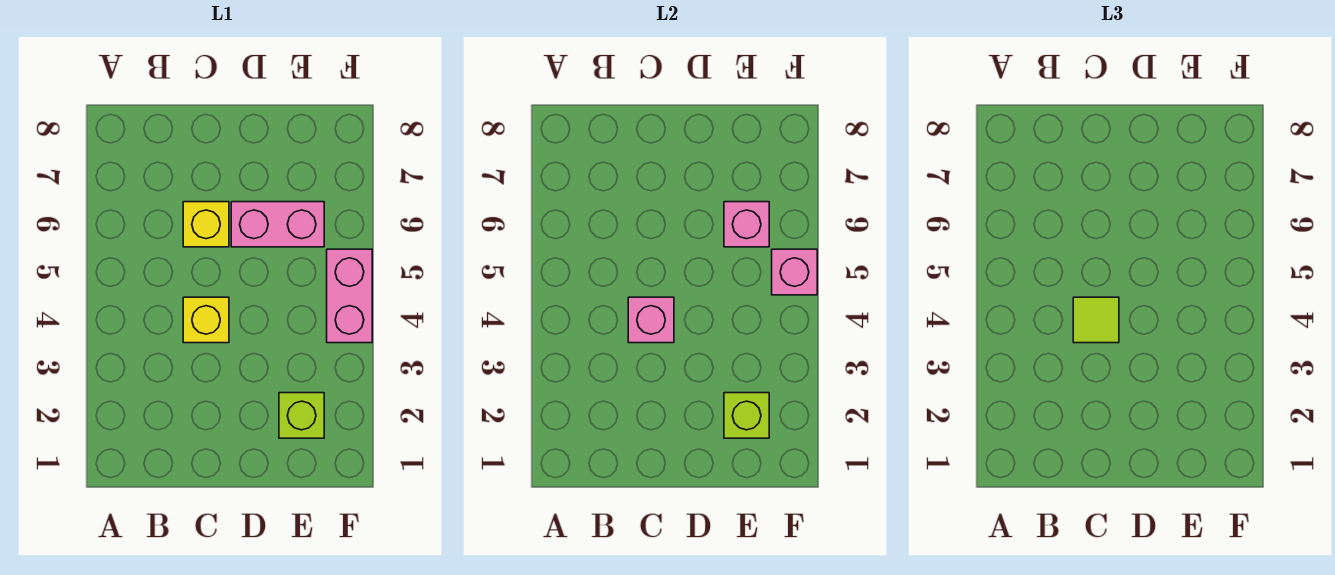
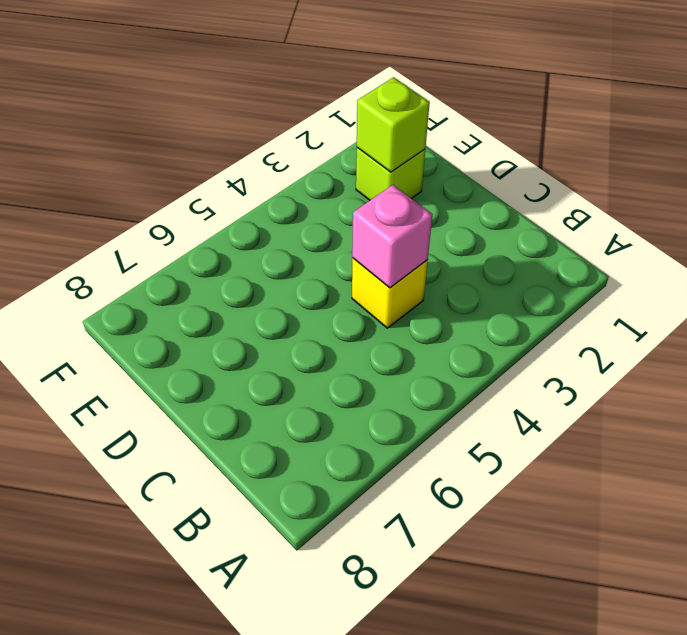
none -> yellow 1x1 brick [183,202,229,247]
none -> pink 1x2 brick [231,202,324,247]

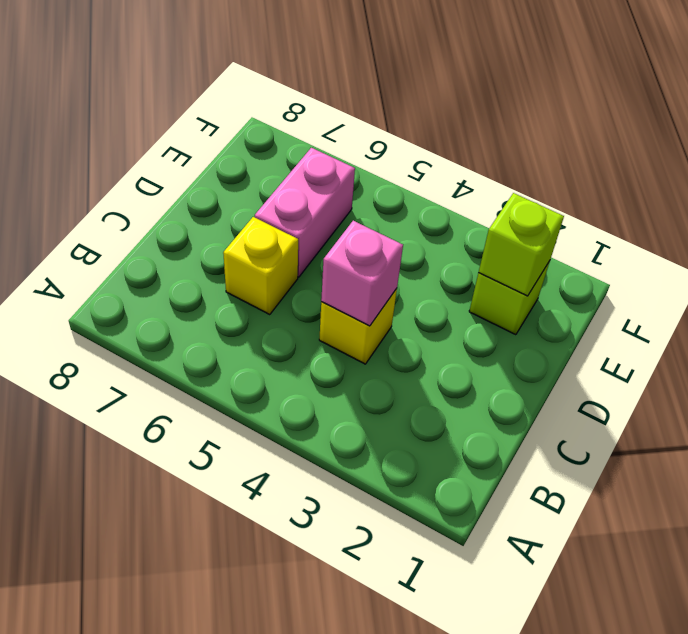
none -> pink 1x2 brick [327,249,372,343]
none -> pink 1x1 brick [724,202,769,247]

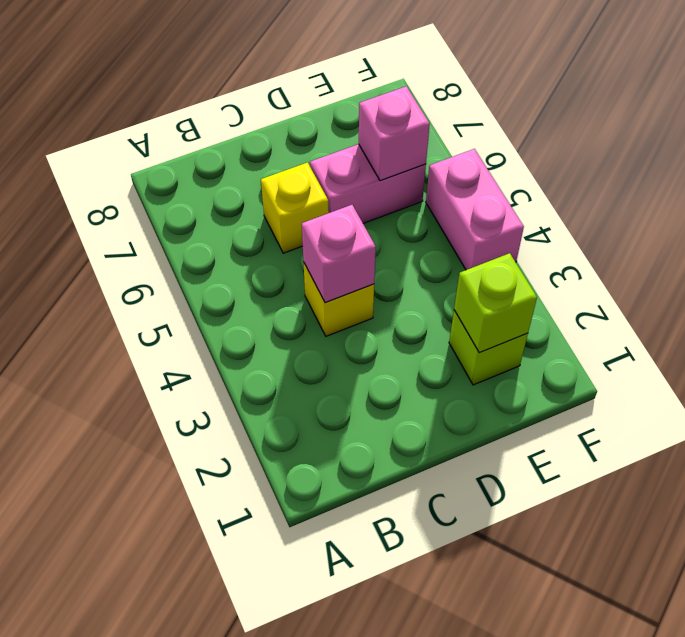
none -> pink 1x1 brick [772,249,817,295]
none -> lime 1x1 tile [1073,297,1119,343]

